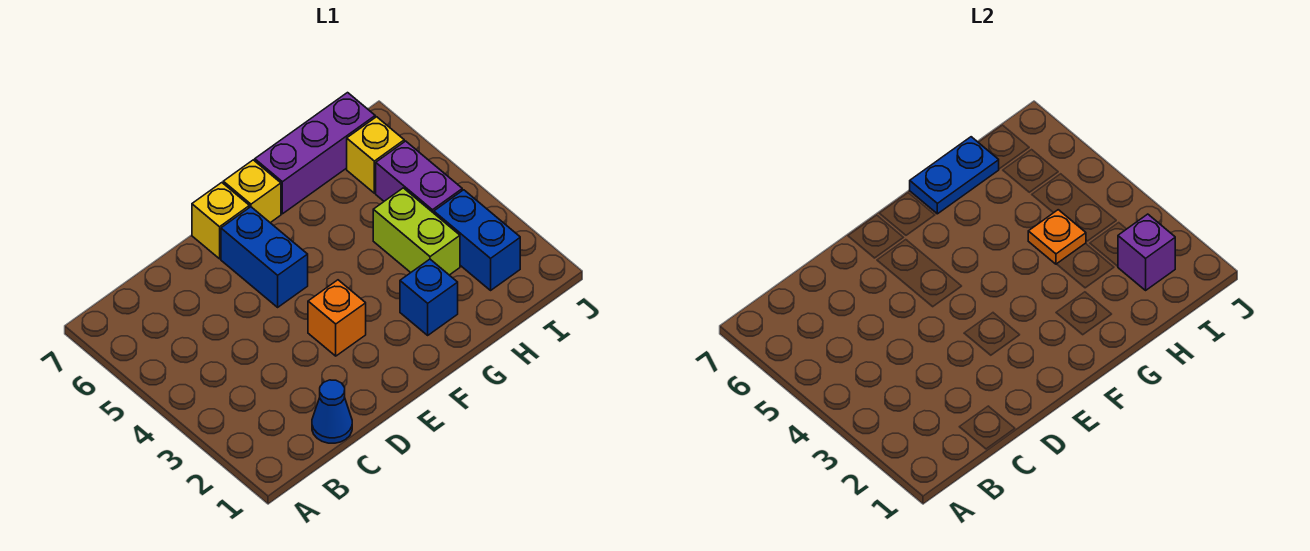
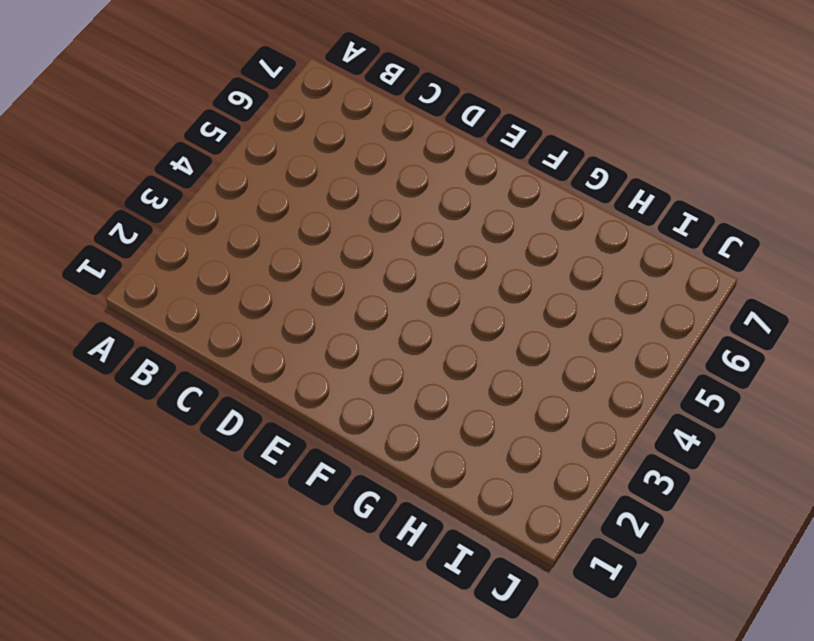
none -> blue 1x1 cone [312,380,352,443]
none -> orange 1x1 brick [308,280,366,356]
none -> blue 1x2 brick [221,207,308,307]

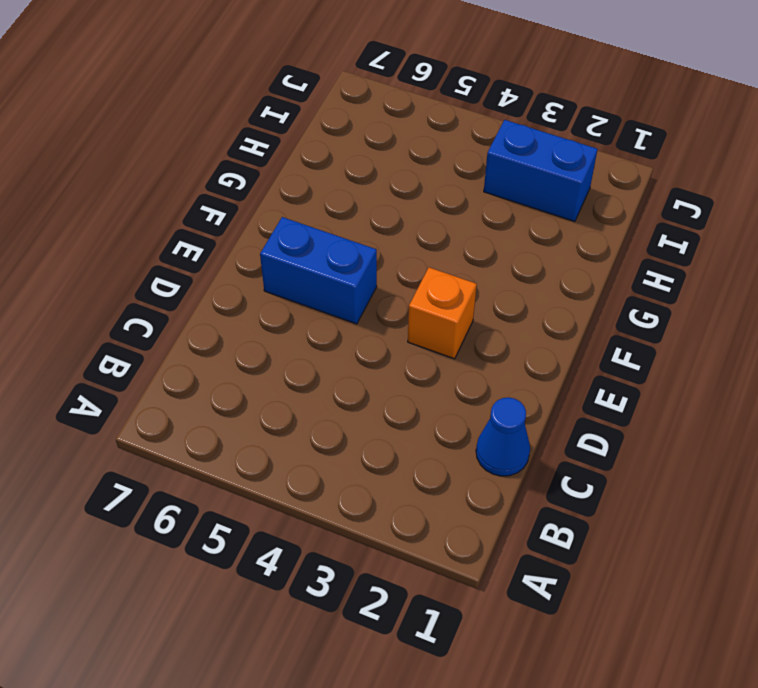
none -> yellow 1x1 brick [192,183,249,259]
none -> yellow 1x1 brick [223,160,281,223]
none -> blue 1x1 brick [400,259,458,335]

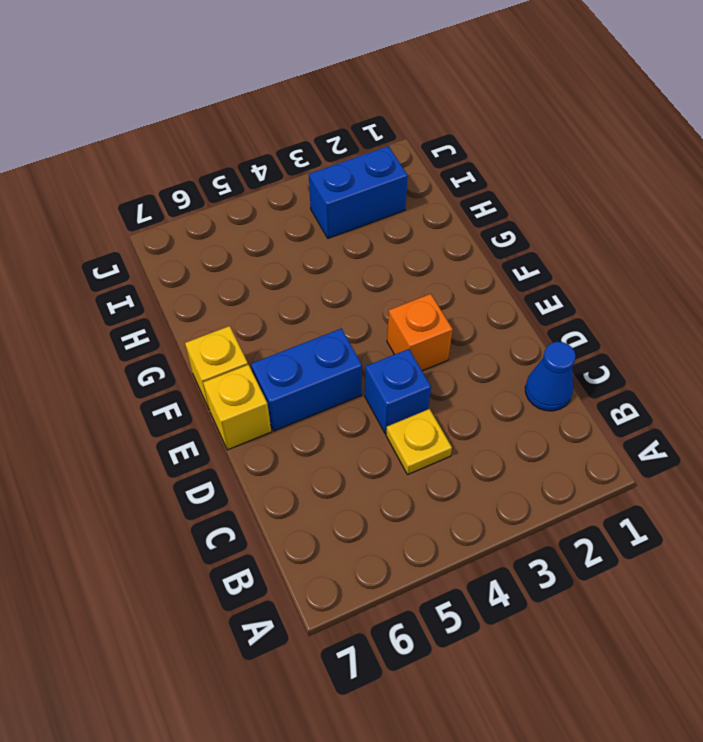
yellow 1x1 plate [386,409,452,475] -> none
blue 1x1 brick [365,349,431,434] -> blue 1x1 brick moved to [400,259,458,335]
none -> purple 1x3 brick [255,93,375,214]
none -> lime 1x2 brick [373,188,460,275]
none -> purple 1x2 brick [376,141,462,213]

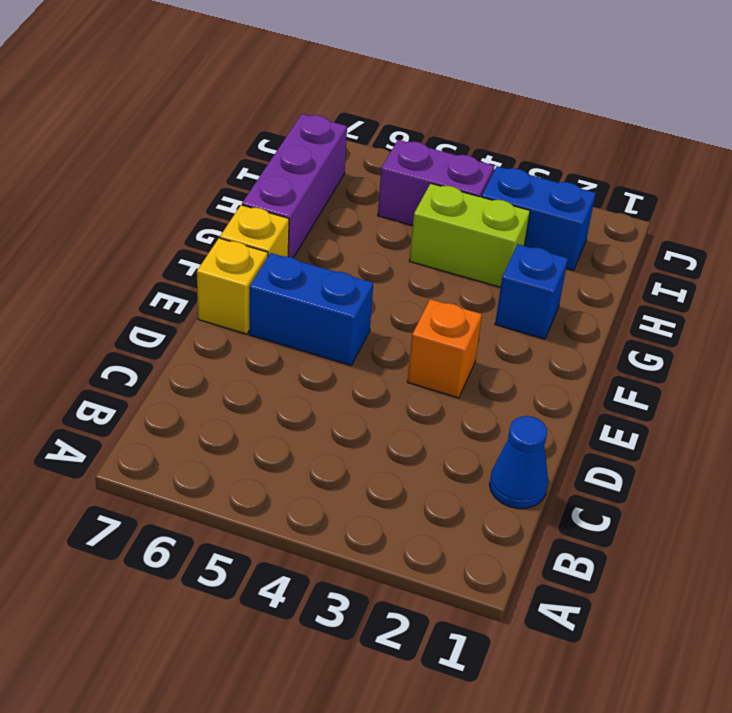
none -> yellow 1x1 brick [347,117,404,193]
none -> blue 1x2 plate [910,137,999,214]
none -> orange 1x1 plate [1028,210,1086,264]

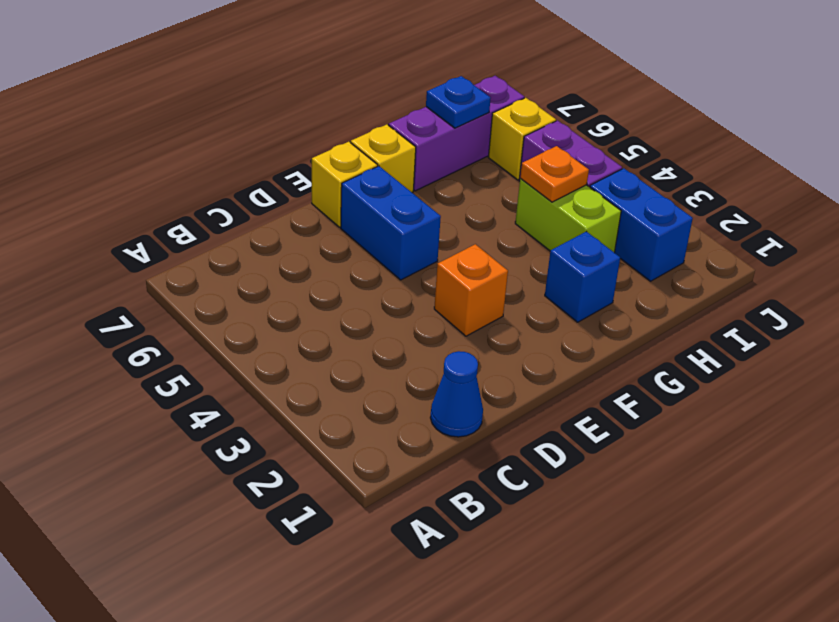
blue 1x1 plate [426,76,491,128] -> blue 1x2 plate [910,137,999,214]
none -> purple 1x1 brick [1118,214,1175,290]

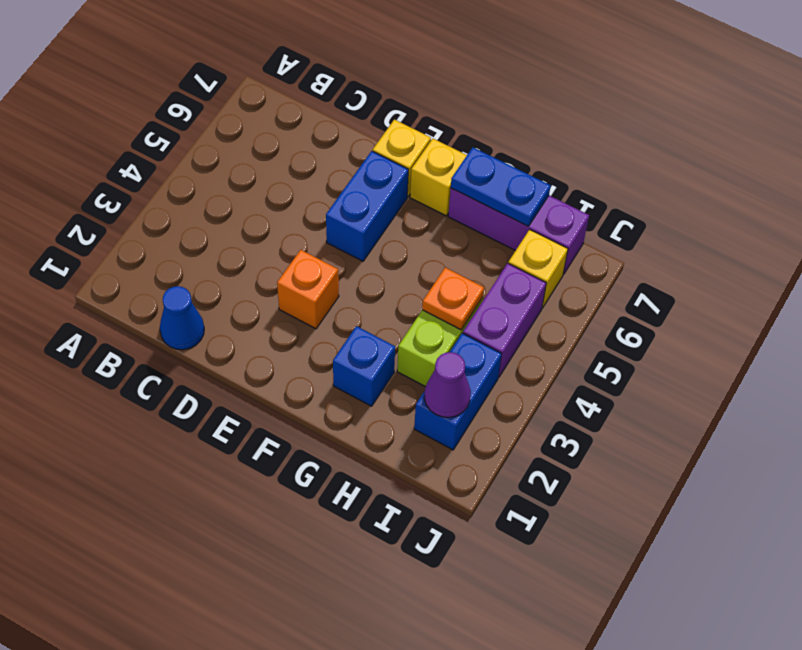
purple 1x1 cone [424,352,471,417] -> purple 1x1 brick [1118,214,1175,290]

